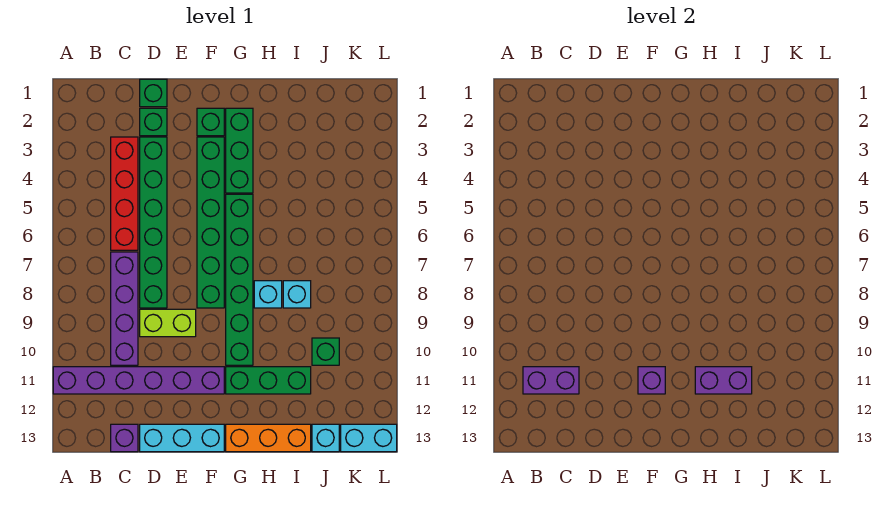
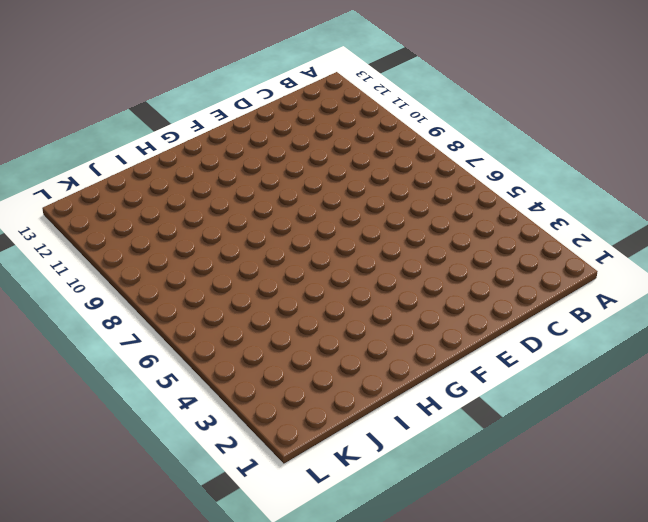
none -> purple 1x6 brick [53,367,224,394]
none -> red 1x4 brick [111,137,138,250]
none -> purple 1x4 brick [111,252,138,365]

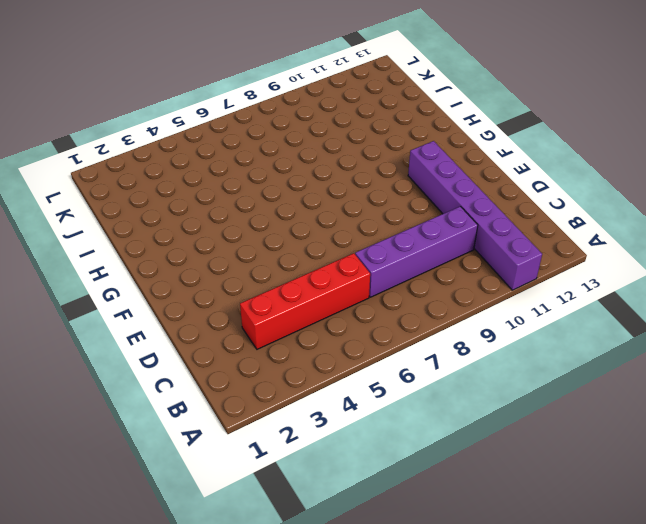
none -> purple 1x1 brick [111,424,138,452]
none -> green 1x1 brick [140,79,167,107]
none -> green 1x1 brick [140,108,167,136]

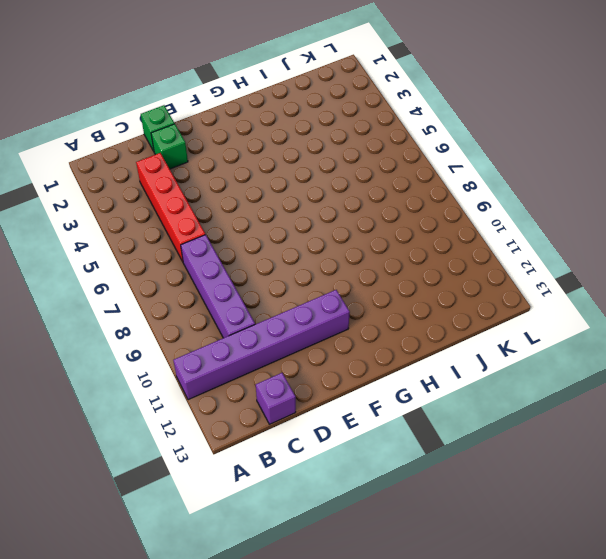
none -> green 1x6 brick [140,137,167,308]
none -> lime 1x2 brick [140,309,196,337]
none -> cyan 1x3 brick [140,424,224,452]

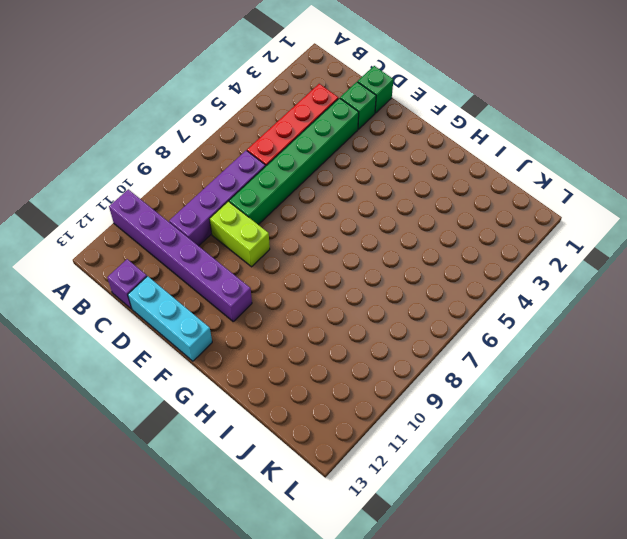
none -> green 1x1 brick [197,108,224,136]
none -> green 1x6 brick [197,137,224,308]
none -> green 1x3 brick [226,108,253,193]

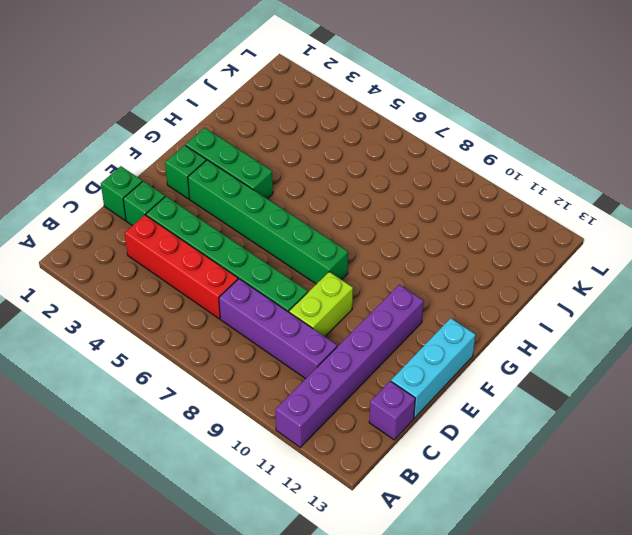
none -> green 1x6 brick [226,194,253,365]
none -> green 1x3 brick [226,367,311,394]
none -> orange 1x3 brick [226,424,311,452]

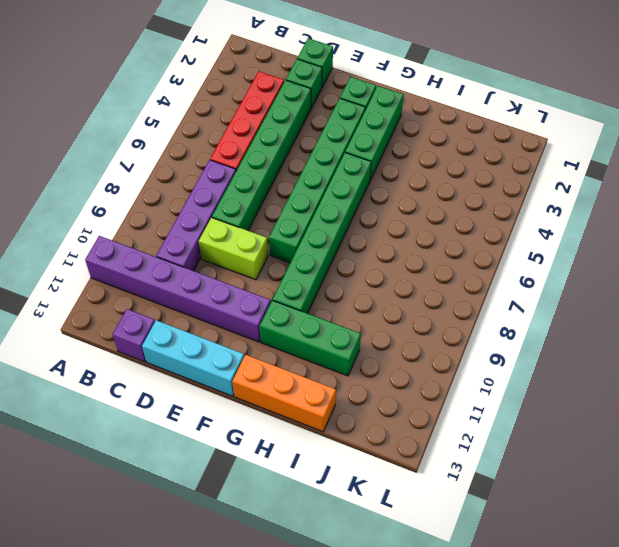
none -> cyan 1x1 brick [254,281,282,308]
none -> cyan 1x1 brick [283,281,311,308]
none -> green 1x1 brick [312,338,339,365]

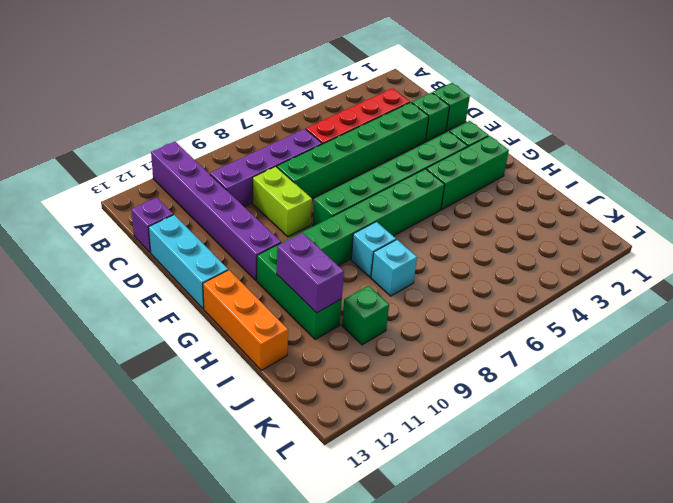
none -> cyan 1x1 brick [312,424,339,452]
none -> cyan 1x2 brick [341,424,397,452]
none -> purple 1x2 brick [523,367,579,394]

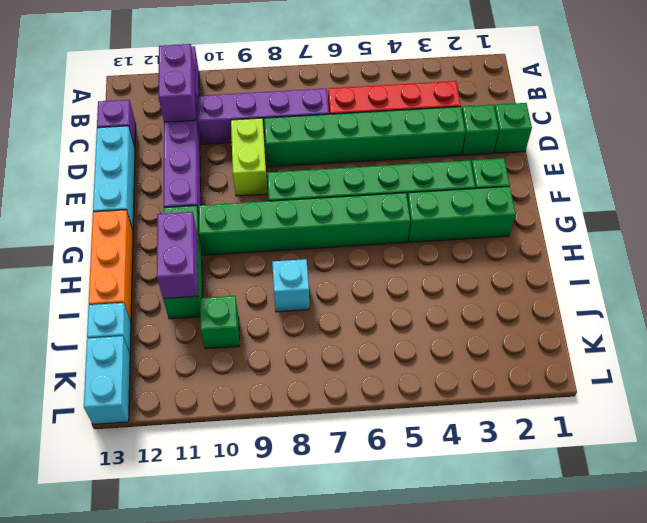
none -> cyan 1x1 brick [254,281,282,308]
none -> purple 1x1 brick [638,367,665,394]

